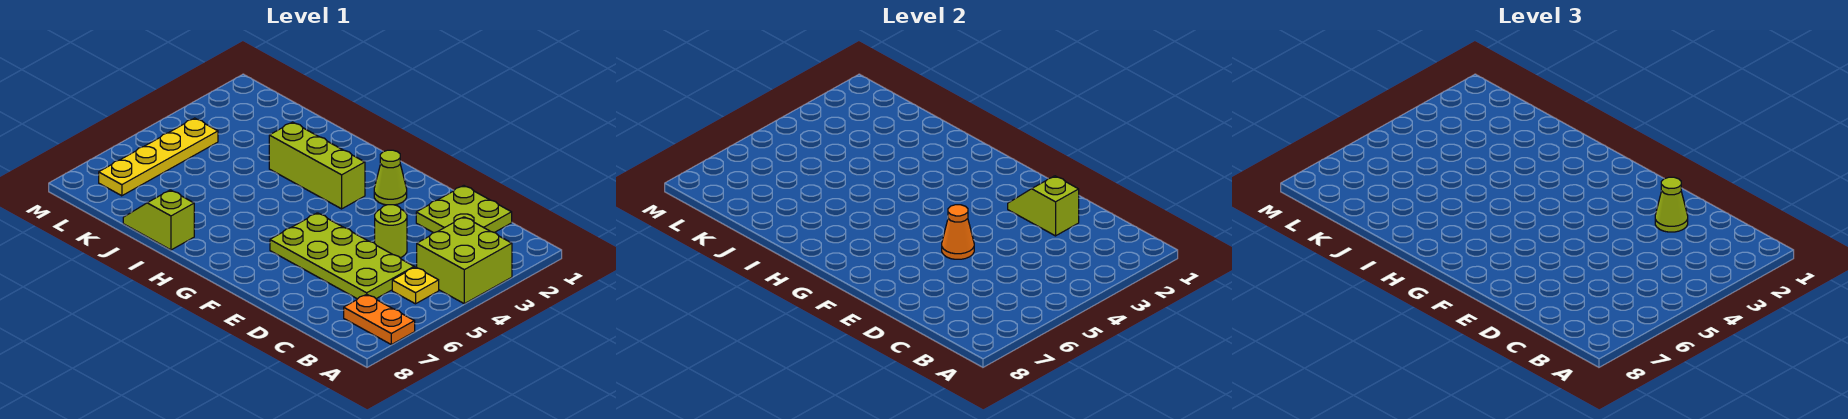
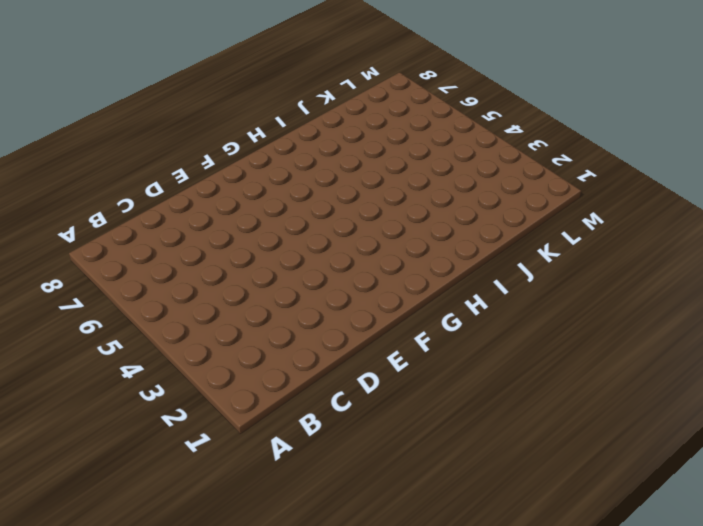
none -> lime 2x2 brick [417,217,512,304]
none -> orange 1x2 plate [344,294,415,345]
none -> yellow 1x1 plate [392,267,439,304]

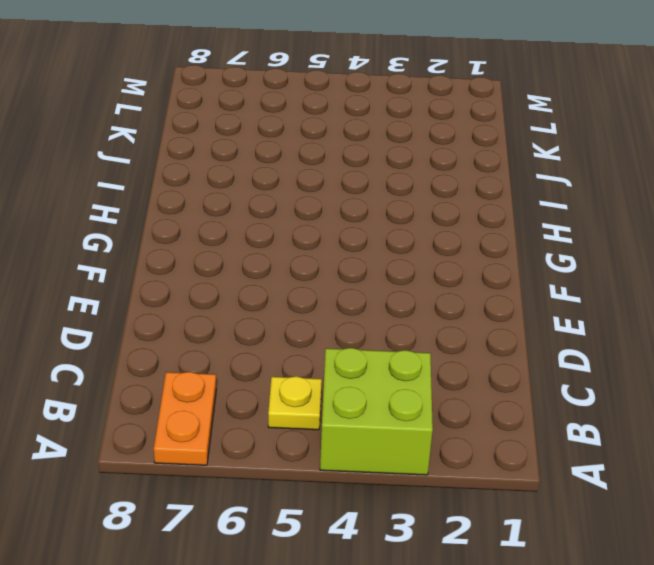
none -> lime 2x2 plate [416,186,512,233]
none -> lime 2x4 plate [270,213,414,299]
none -> lime 1x1 round brick [375,205,407,258]

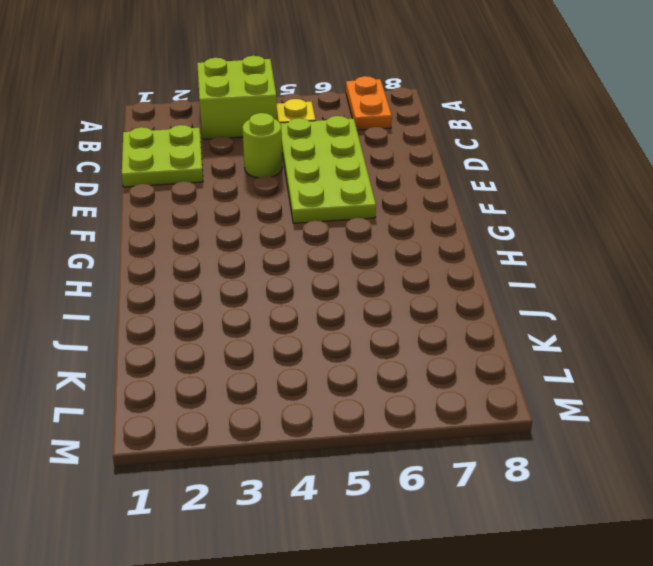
none -> lime 1x1 cone [374,150,407,205]
none -> lime 1x3 brick [269,122,365,209]
none -> lime 1x2 slope [123,190,194,250]

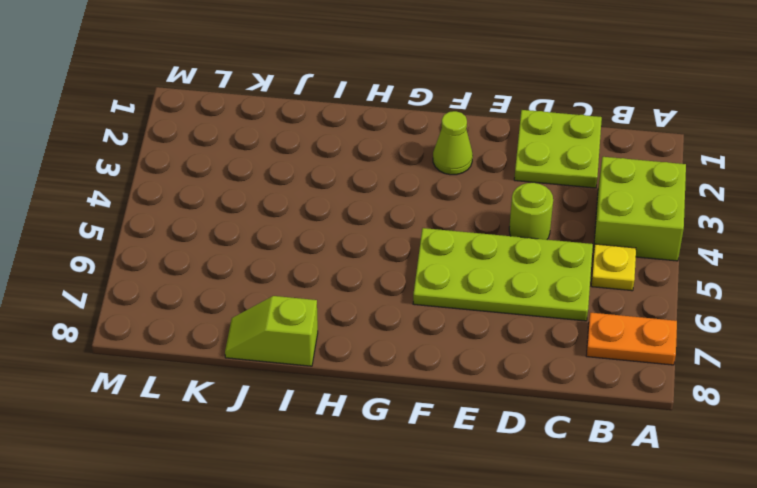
none -> lime 1x3 brick [269,122,365,209]
none -> yellow 1x4 plate [99,118,218,196]
none -> lime 1x2 slope [1008,176,1079,236]

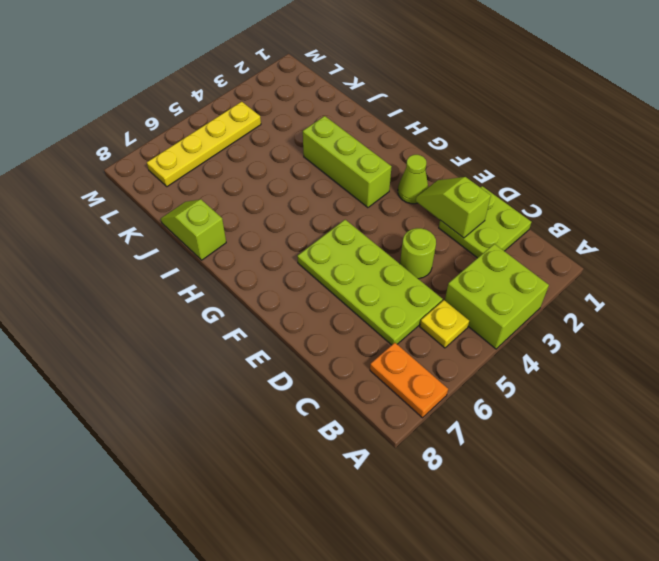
none -> orange 1x1 cone [942,205,974,259]
none -> lime 1x1 cone [1655,177,1688,232]

